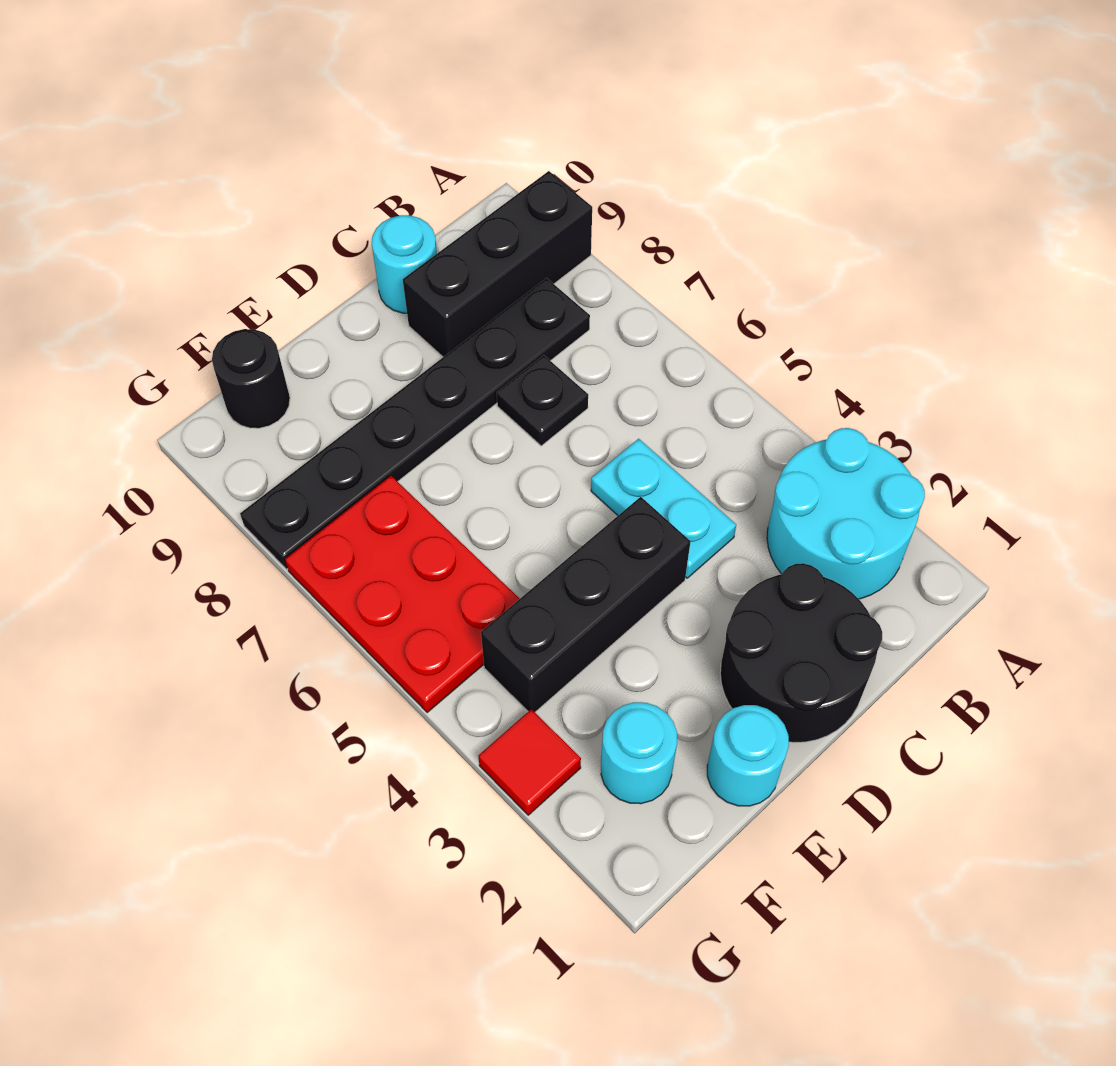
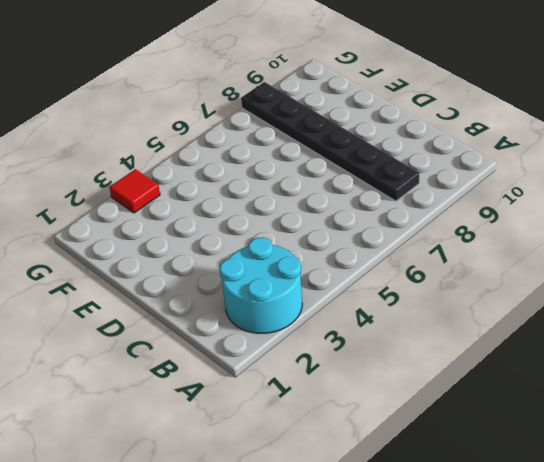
none -> black 1x3 brick [403,171,592,357]
none -> black 2x2 round brick [720,563,882,743]
none -> cyan 1x2 plate [591,439,736,578]

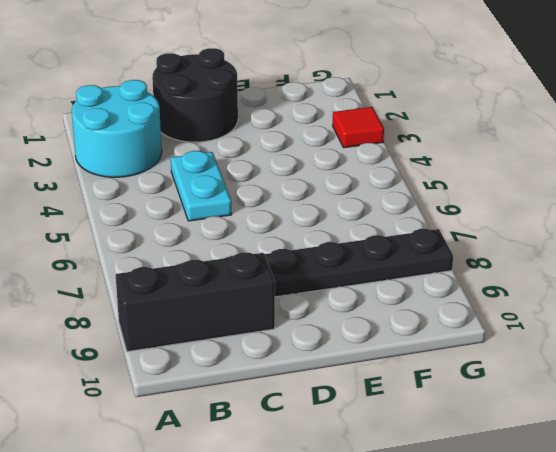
none -> black 1x1 plate [497,355,588,446]
none -> cyan 1x1 round brick [372,215,437,313]
none -> black 1x3 brick [481,497,691,712]

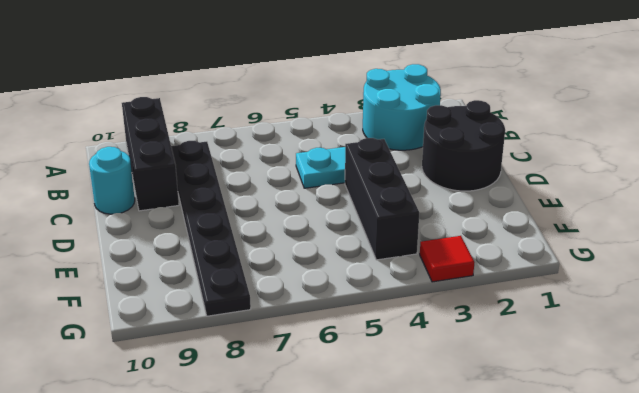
none -> black 1x1 plate [497,355,588,446]
none -> cyan 1x1 round brick [707,705,789,806]
none -> cyan 1x1 round brick [601,702,677,804]

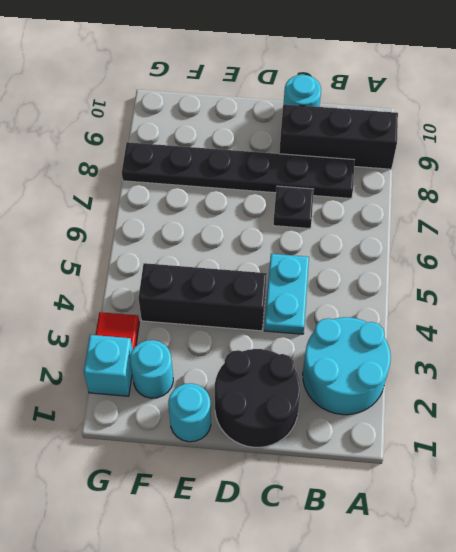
cyan 1x1 brick [84,335,132,396] -> none
none -> red 2x3 plate [285,476,520,712]
none -> black 1x1 round brick [212,329,290,428]

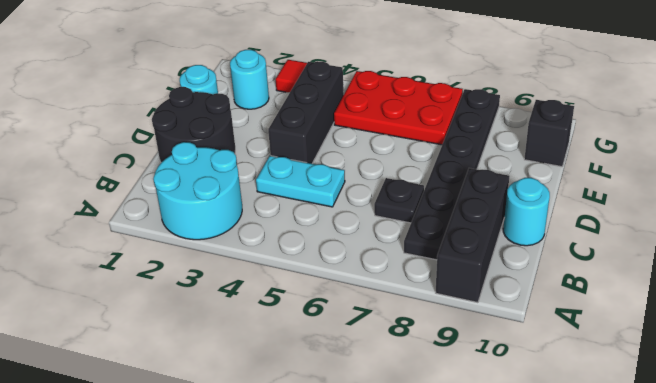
black 1x1 brick [524,100,574,167] -> black 1x1 round brick [212,329,290,428]

